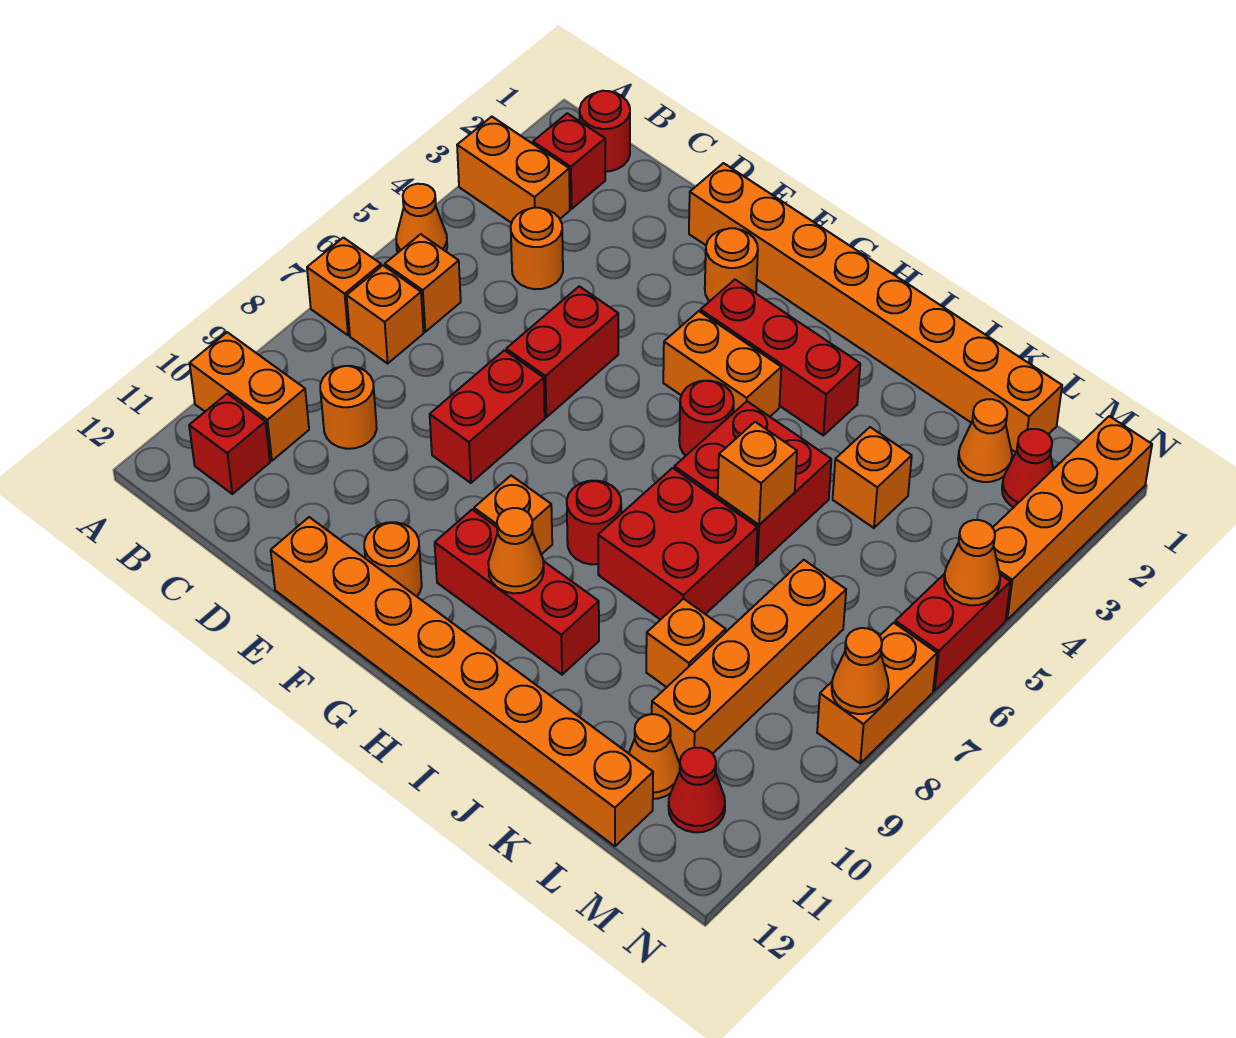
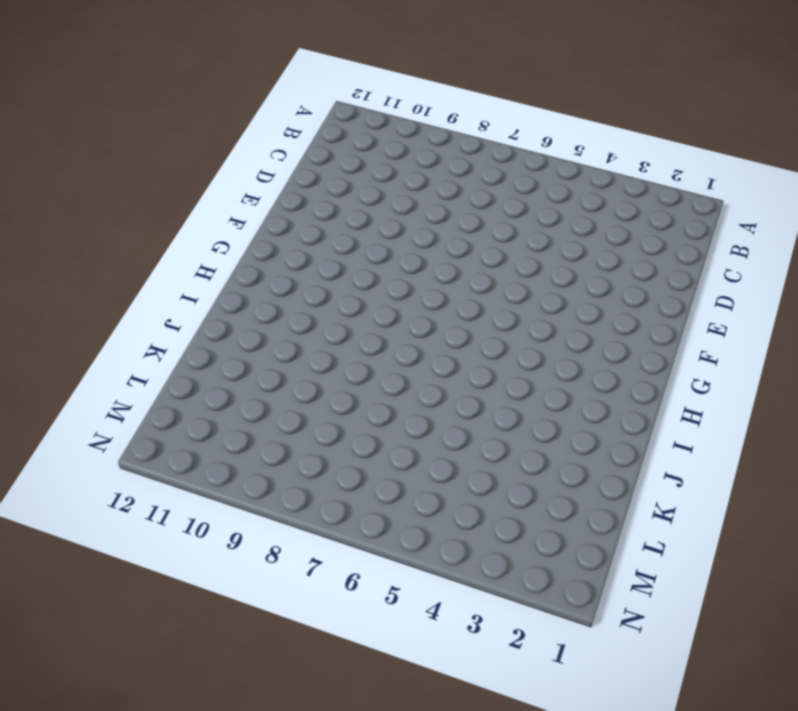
none -> orange 1x2 brick [457,117,570,223]
none -> orange 1x1 cone [396,184,447,252]
none -> orange 1x1 brick [307,238,381,335]
none -> orange 1x2 brick [190,332,309,461]

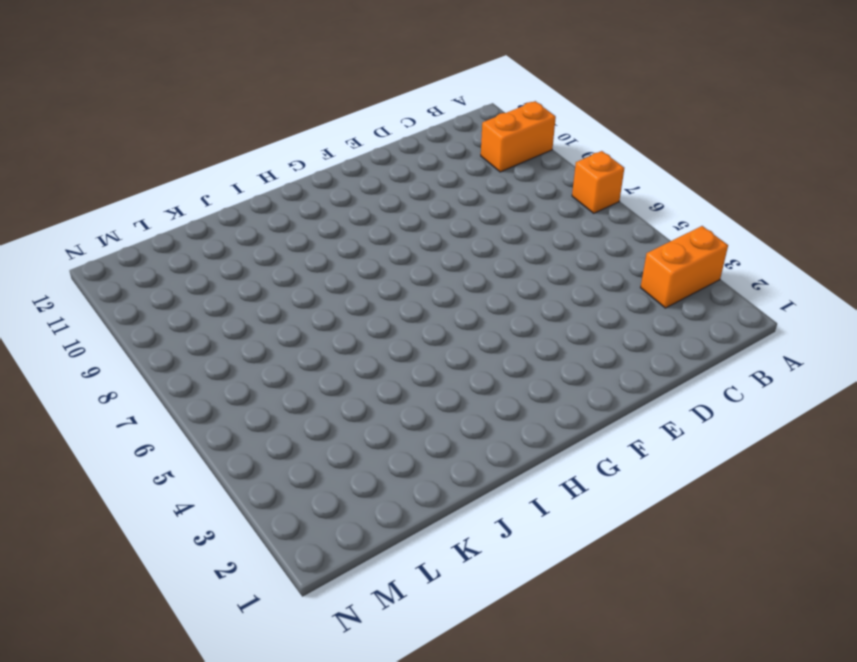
none -> orange 1x1 cone [396,184,447,252]
none -> red 1x1 round brick [580,91,630,171]
none -> red 1x1 brick [533,113,605,209]
none -> orange 1x1 brick [385,234,461,332]

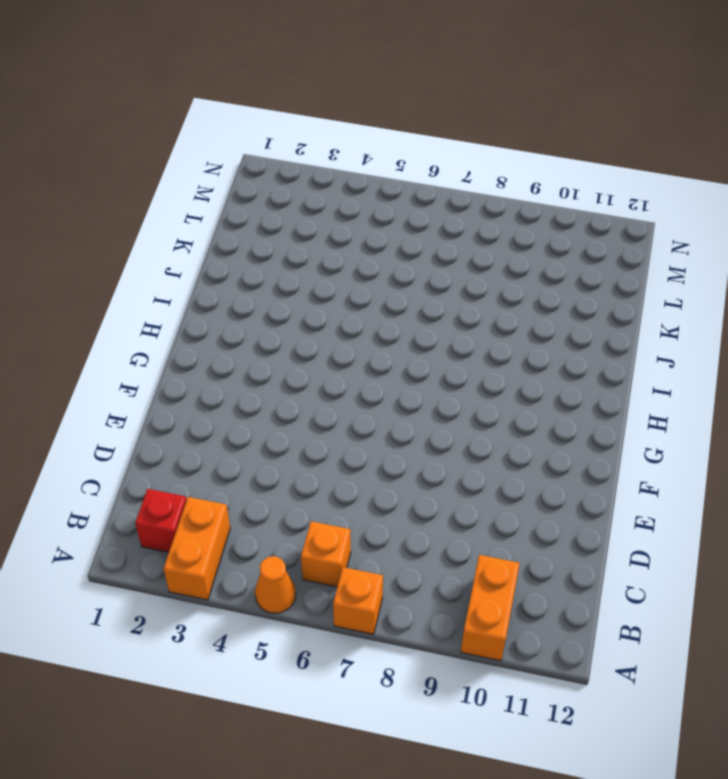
none -> red 1x1 round brick [580,91,630,171]
none -> orange 1x1 brick [347,266,423,363]
none -> red 1x1 brick [189,394,270,494]
none -> orange 1x1 round brick [511,208,563,289]

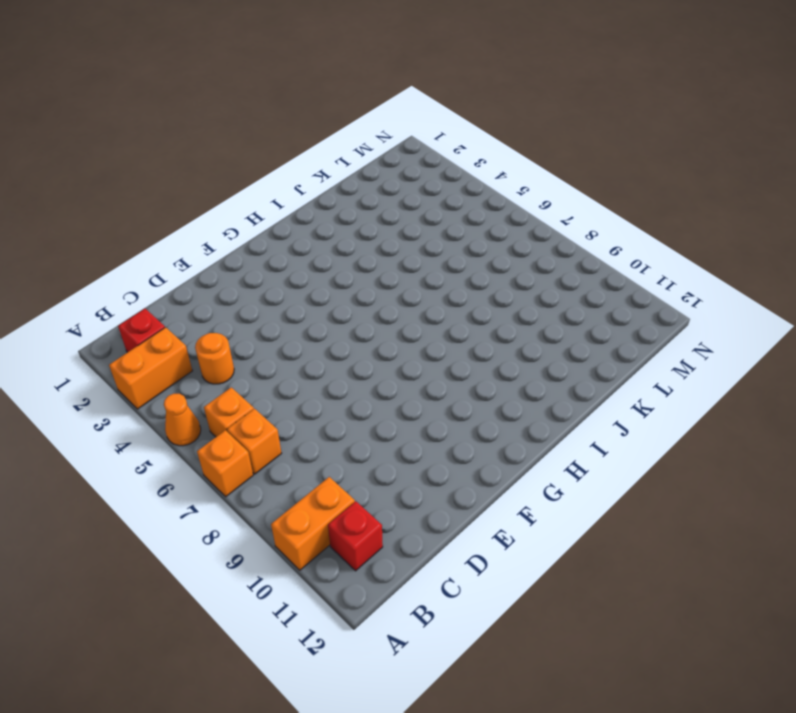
none -> red 1x1 round brick [580,91,630,171]
none -> orange 1x1 round brick [320,366,377,449]
none -> orange 1x8 brick [689,163,1062,452]
none -> red 1x2 brick [506,286,618,417]

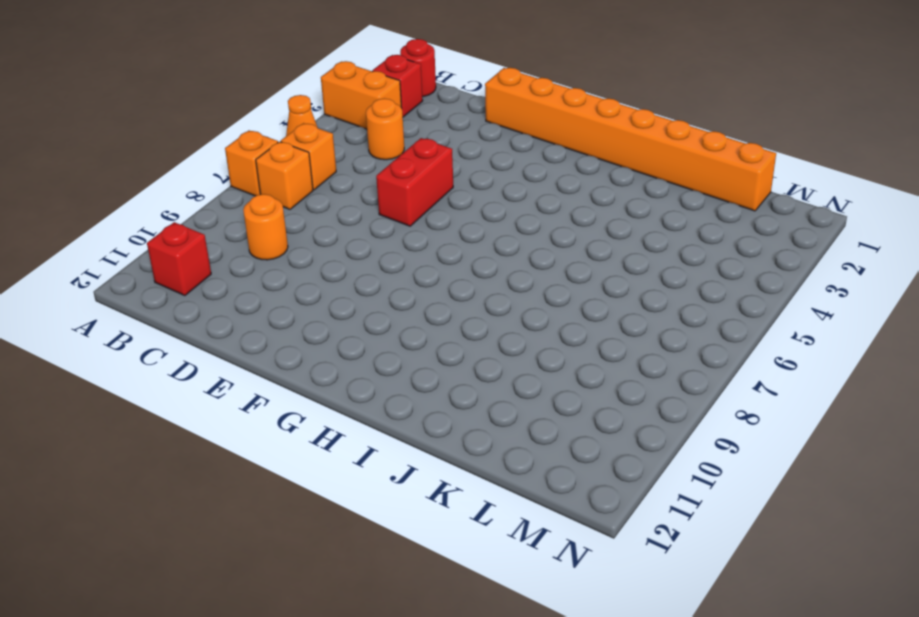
none -> orange 1x2 brick [190,332,309,461]
none -> red 1x2 brick [430,350,545,483]
none -> orange 1x8 brick [271,517,653,846]
none -> orange 1x1 round brick [705,228,758,301]

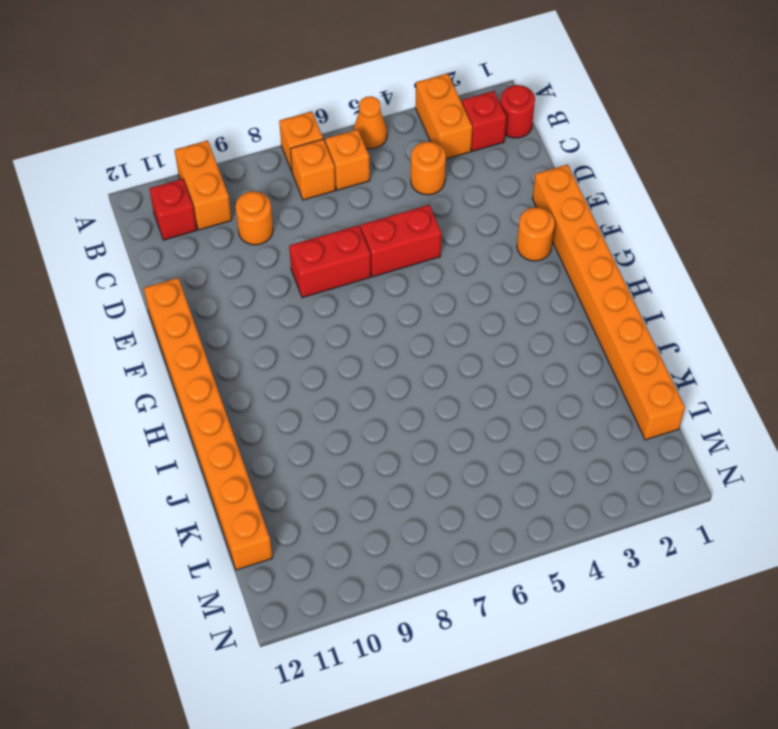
none -> orange 1x1 round brick [364,522,422,596]
none -> red 1x3 brick [700,280,860,435]
none -> orange 1x2 brick [663,311,781,416]
none -> orange 1x1 brick [474,476,552,554]

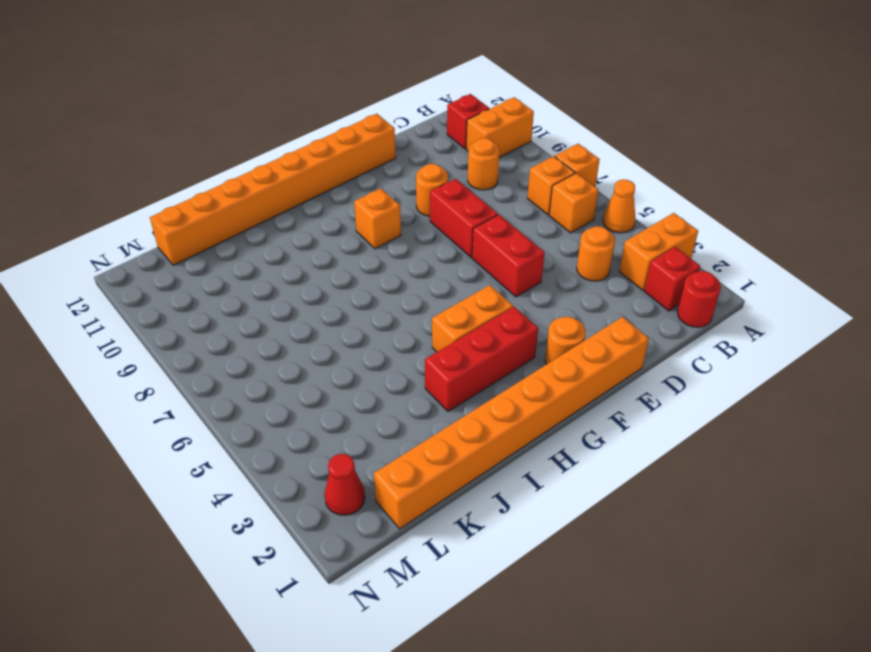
orange 1x1 round brick [416,164,448,216] -> orange 1x1 round brick moved to [364,522,422,596]
none -> red 1x3 brick [435,510,599,675]
none -> red 1x1 round brick [679,381,734,456]
none -> red 1x1 round brick [567,481,621,565]
none -> red 2x2 brick [674,401,831,566]

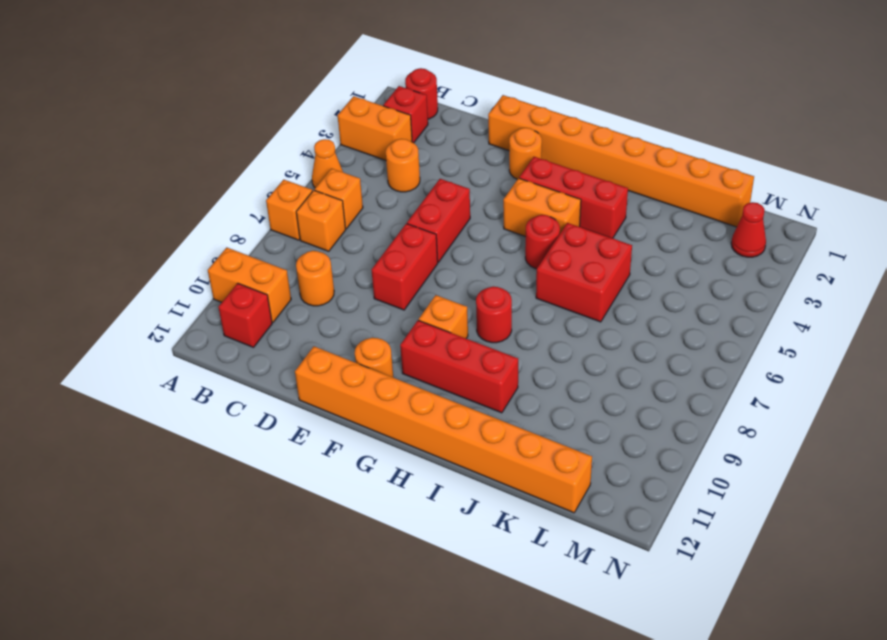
none -> red 2x2 brick [598,468,757,620]
none -> orange 1x1 brick [833,427,912,528]
none -> orange 1x1 brick [646,599,726,687]
none -> orange 1x1 cone [958,399,1012,482]

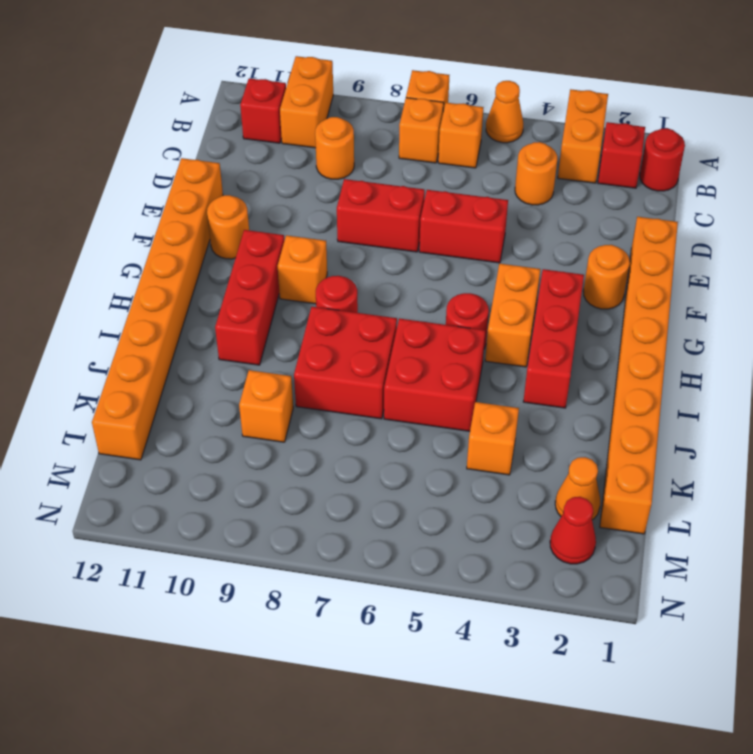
none -> orange 1x4 brick [652,560,846,761]
none -> orange 1x1 cone [629,714,680,799]
none -> red 1x1 cone [669,748,725,832]
none -> orange 1x4 brick [993,416,1152,620]

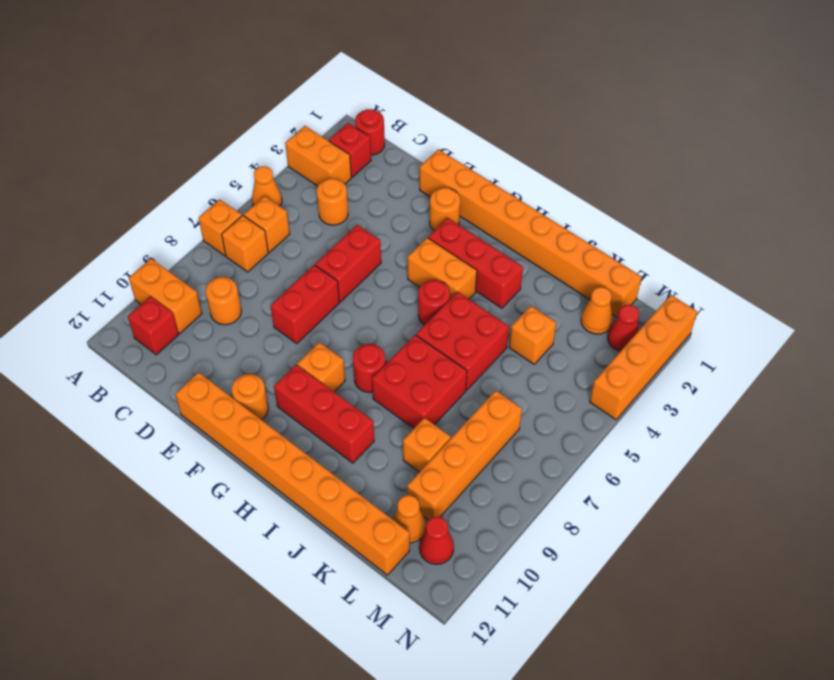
none -> red 1x2 brick [895,574,1011,691]
none -> orange 1x2 brick [817,623,937,763]
none -> orange 1x1 cone [488,508,544,593]
none -> orange 1x1 brick [718,422,797,525]

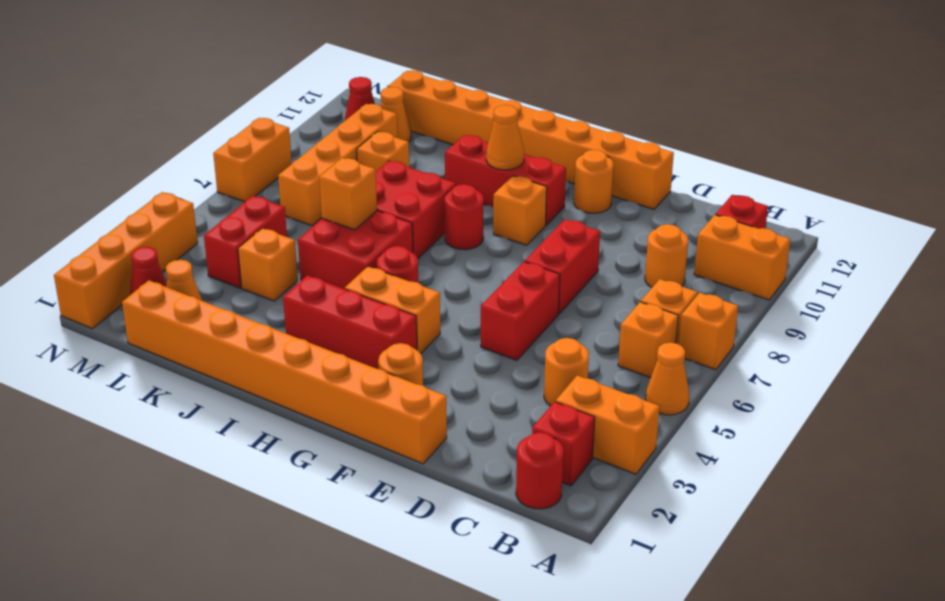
red 1x2 brick [204,196,287,288] -> red 1x2 brick moved to [895,574,1011,691]
none -> orange 1x1 cone [944,520,1000,605]
none -> orange 1x1 cone [832,628,889,714]

